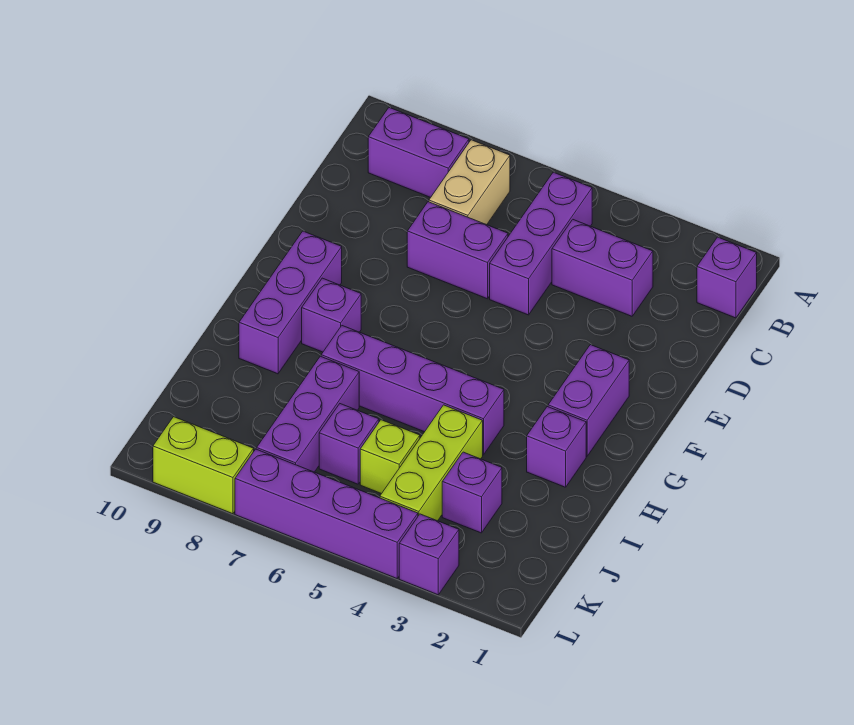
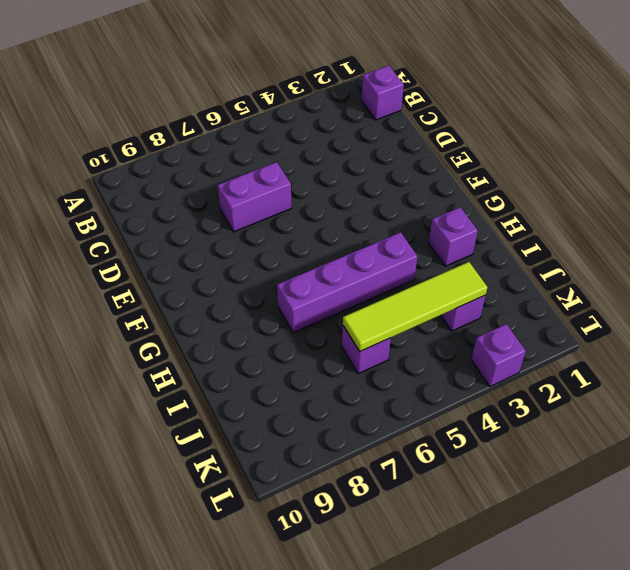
lime 1x4 tile [343,262,487,351] -> none
none -> purple 1x3 brick [490,172,592,315]
none -> tan 1x2 brick [429,140,510,225]
none -> purple 1x2 brick [368,108,469,198]

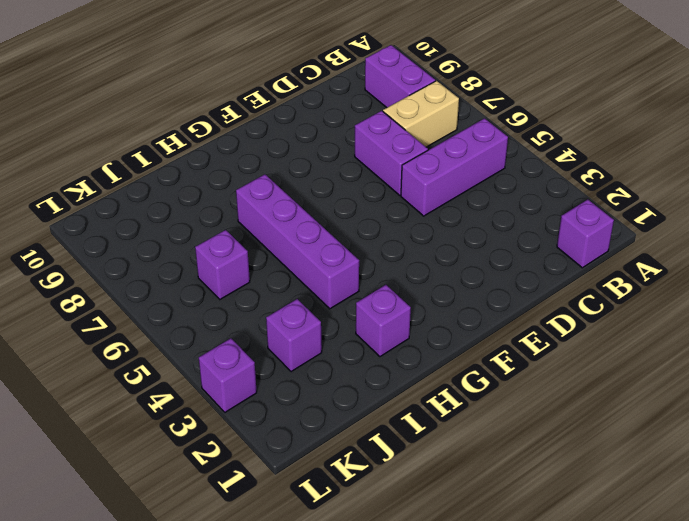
none -> purple 1x2 brick [552,220,653,316]
none -> purple 1x2 brick [548,345,629,456]
none -> purple 1x3 brick [239,231,342,374]

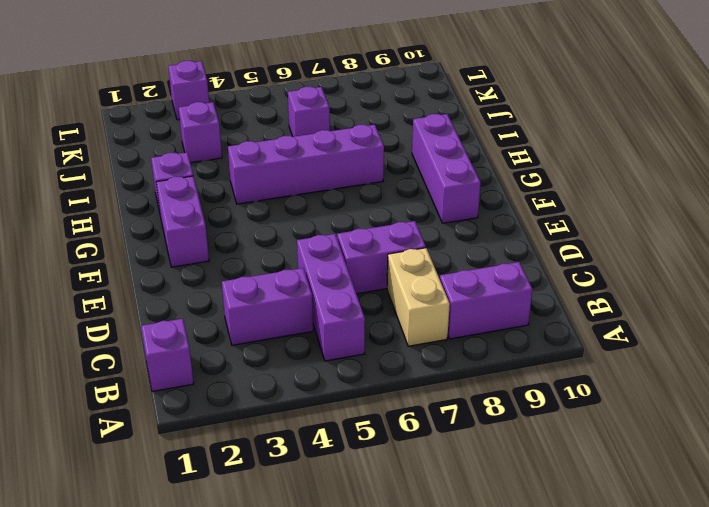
none -> purple 1x1 brick [302,278,361,352]
none -> lime 1x3 brick [380,405,483,521]
none -> purple 1x3 brick [257,356,359,472]

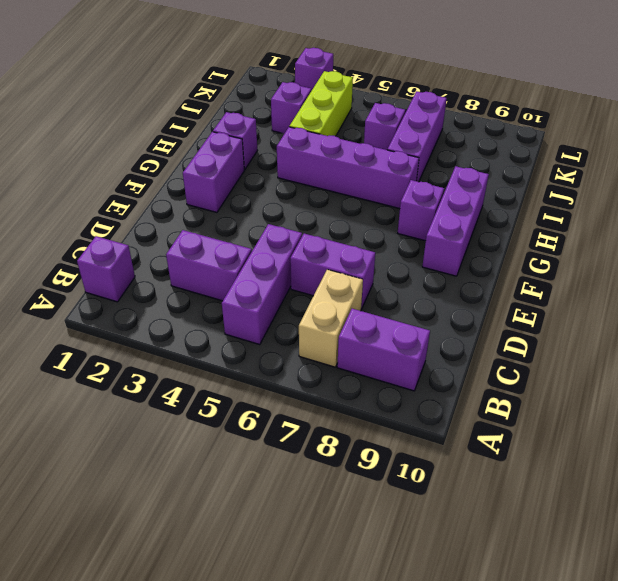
none -> lime 1x1 brick [360,420,420,494]
none -> purple 1x4 brick [235,449,418,578]
none -> lime 1x2 brick [153,417,254,514]

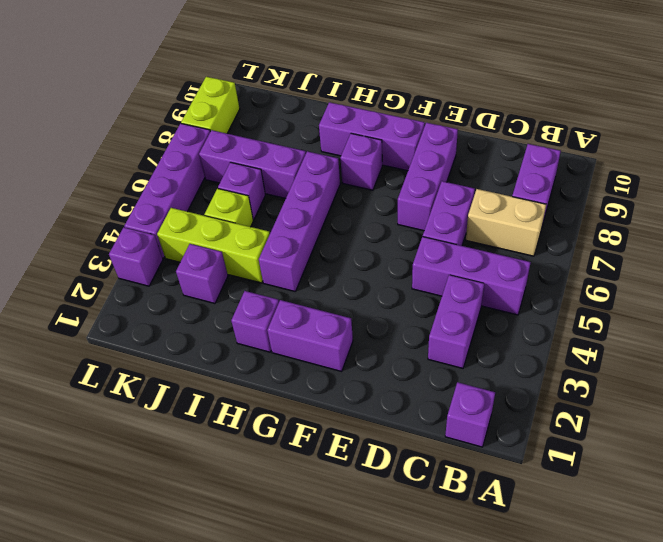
purple 1x3 brick [398,123,458,231] -> none

